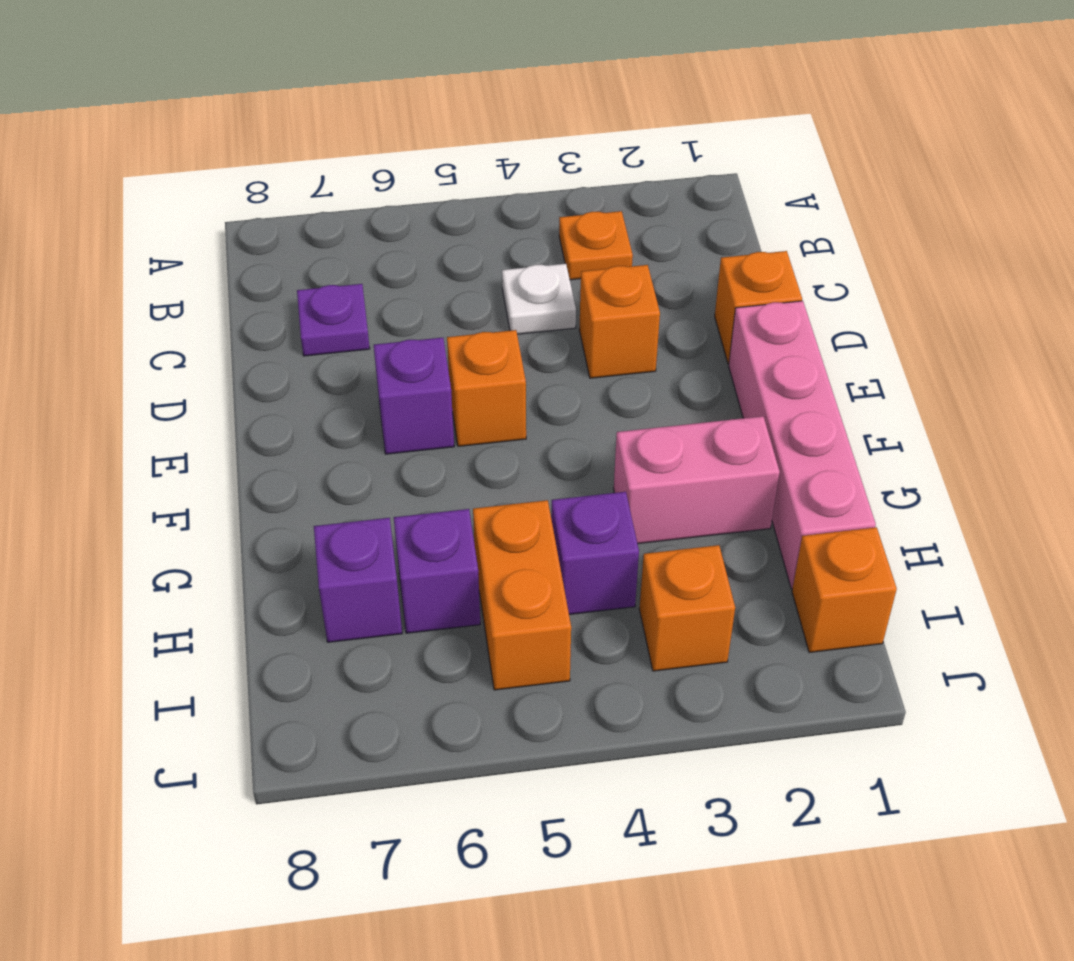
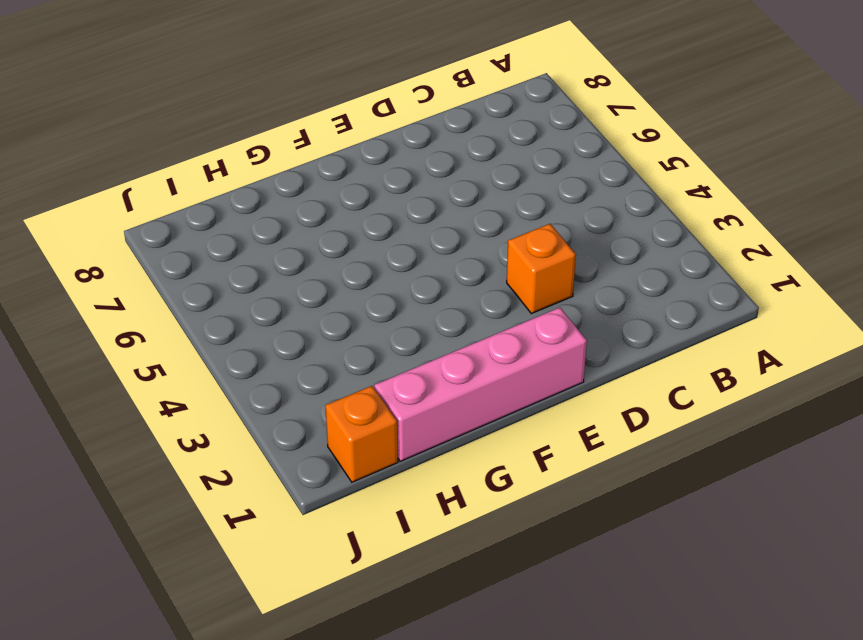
none -> orange 1x1 plate [559,211,633,280]
none -> white 1x1 plate [502,264,576,334]
none -> purple 1x1 plate [297,284,370,356]

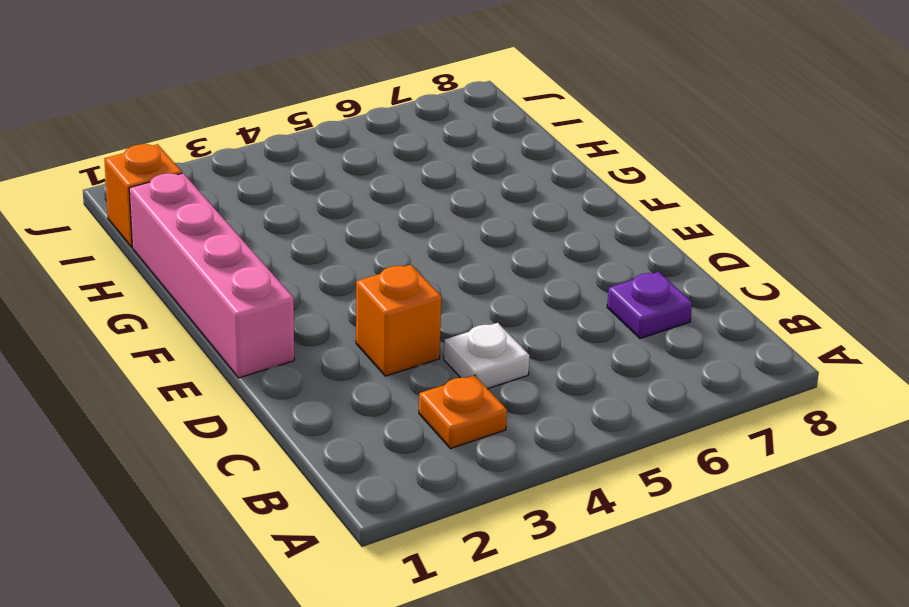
none -> orange 1x1 brick [715,251,802,364]
none -> orange 1x1 brick [447,330,526,446]
none -> purple 1x1 brick [374,338,454,454]

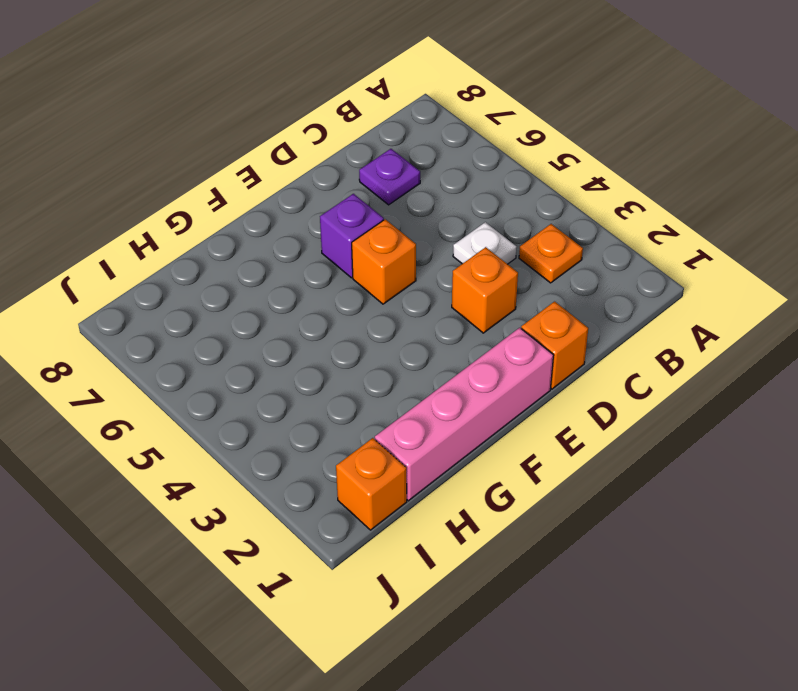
none -> pink 1x2 brick [614,416,780,544]
none -> purple 1x1 brick [551,492,639,614]
none -> orange 1x2 brick [473,500,571,690]

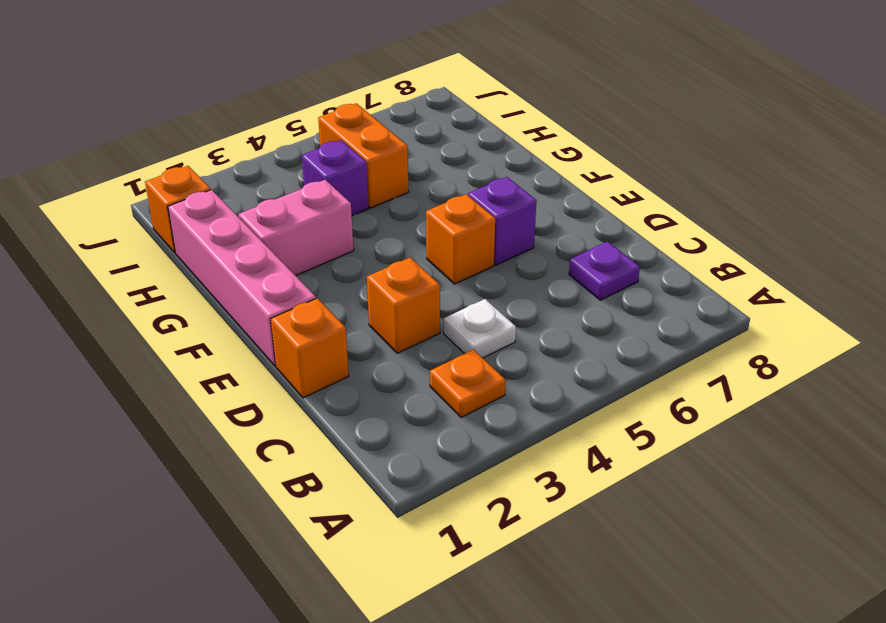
none -> purple 1x1 brick [394,509,480,633]
none -> purple 1x1 brick [314,518,402,642]
none -> orange 1x1 brick [639,545,735,671]

